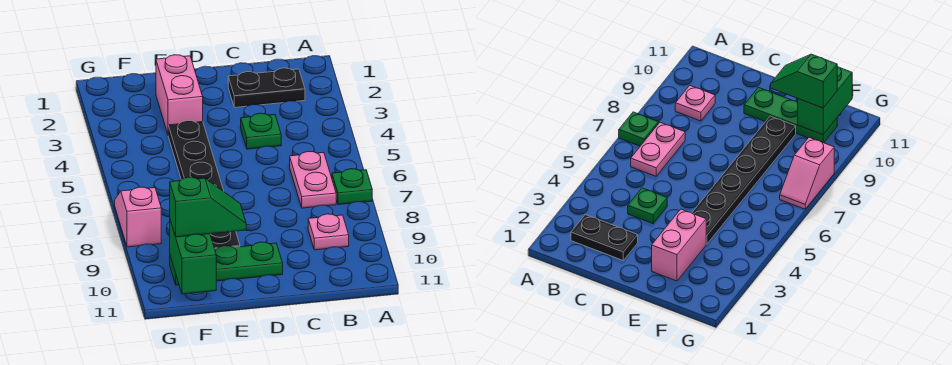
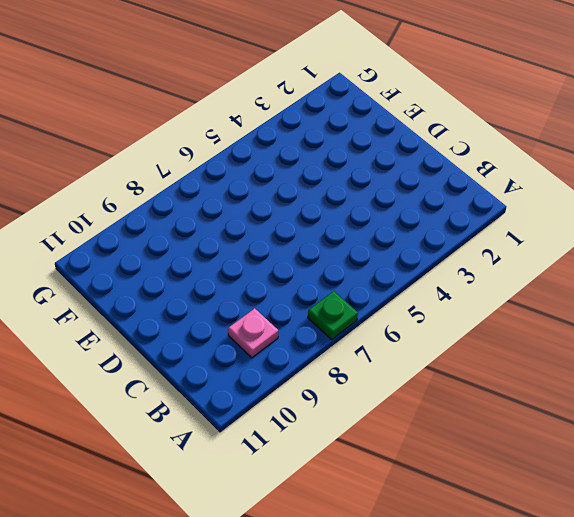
none -> black 1x2 plate [228,68,305,107]
none -> pink 1x2 plate [290,152,336,208]

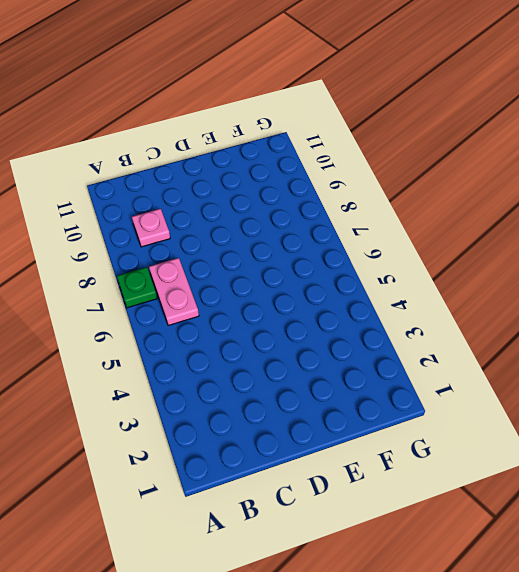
none -> black 1x2 plate [228,68,305,107]
none -> green 1x1 plate [241,113,281,149]

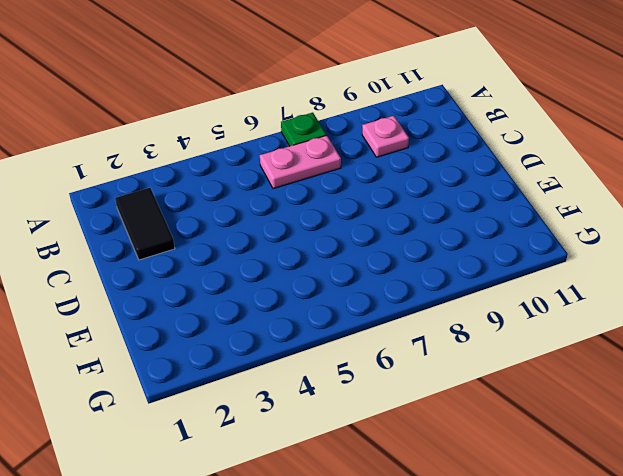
black 1x2 tile [115,188,175,260] -> black 1x2 plate [228,68,305,107]
none -> green 1x1 plate [241,113,281,149]
none -> green 1x3 plate [170,242,283,285]

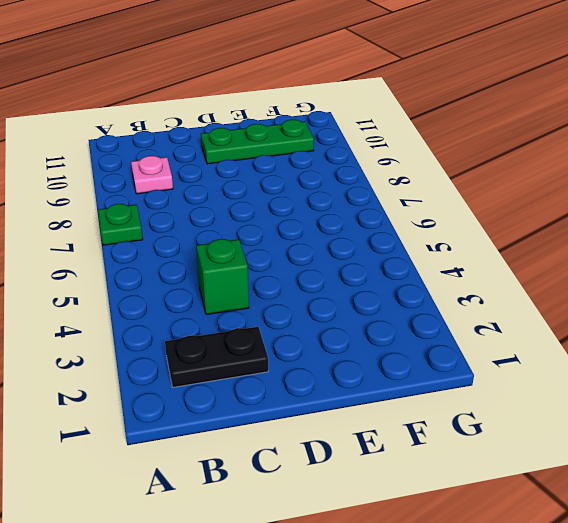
green 1x1 brick [196,239,249,315] -> green 1x1 plate [241,113,281,149]
none -> pink 1x2 plate [290,152,336,208]
none -> pink 1x2 brick [156,55,203,134]

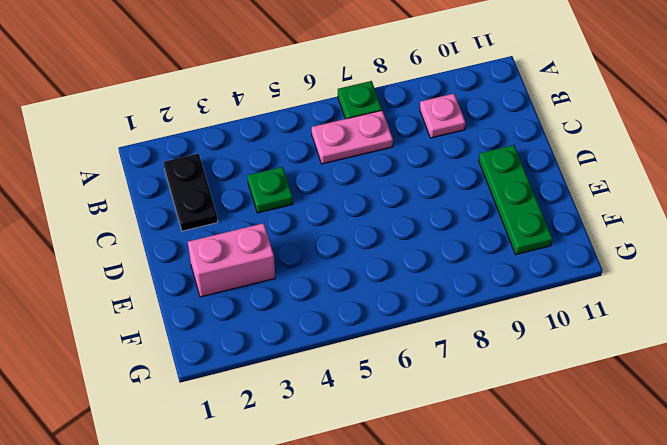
none -> black 1x6 plate [168,121,240,249]
none -> pink 1x2 slope [115,187,161,247]

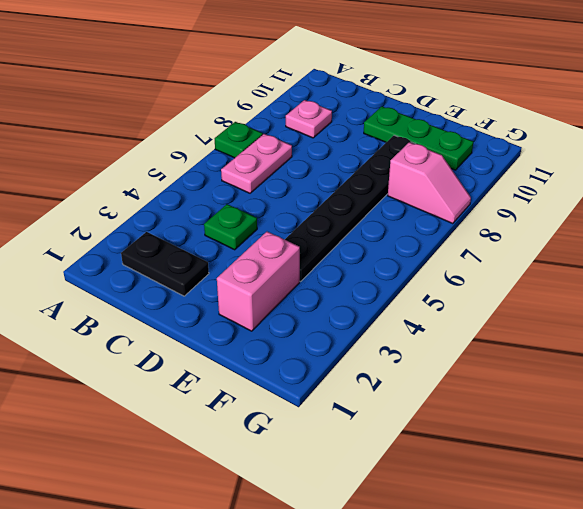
pink 1x2 slope [388,142,471,224] -> pink 1x2 slope turned to [115,187,161,247]
none -> green 1x2 brick [170,220,216,294]
none -> green 1x2 slope [170,177,246,237]

